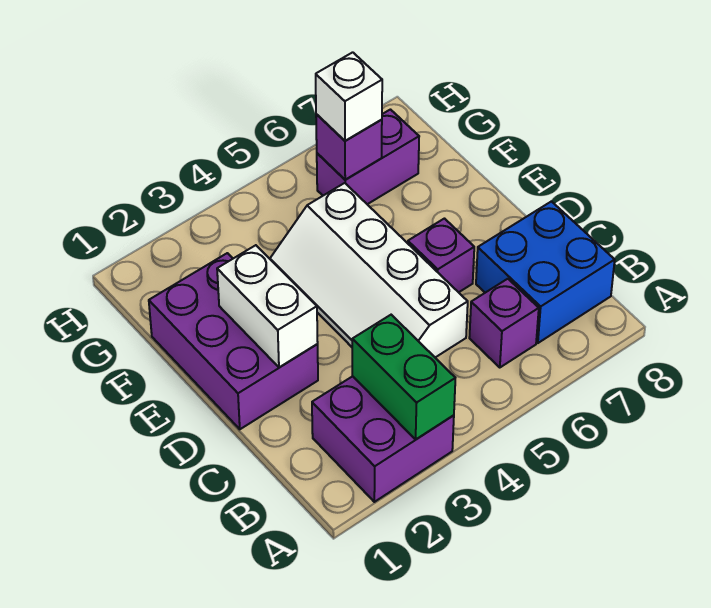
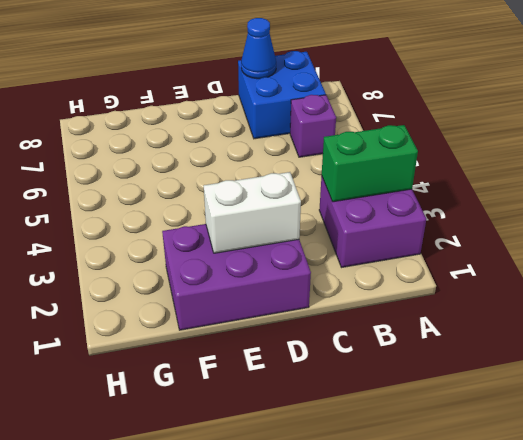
blue 1x1 cone [241,18,276,79] -> none
none -> white 2x4 slope [270,183,468,357]
none -> purple 1x1 brick [408,219,474,292]

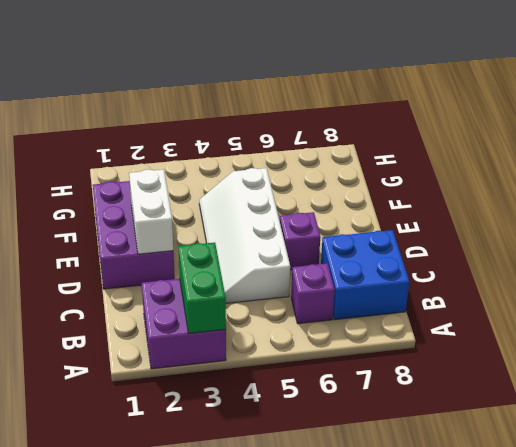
none -> purple 1x2 brick [317,110,419,204]
none -> purple 1x1 brick [316,114,382,180]

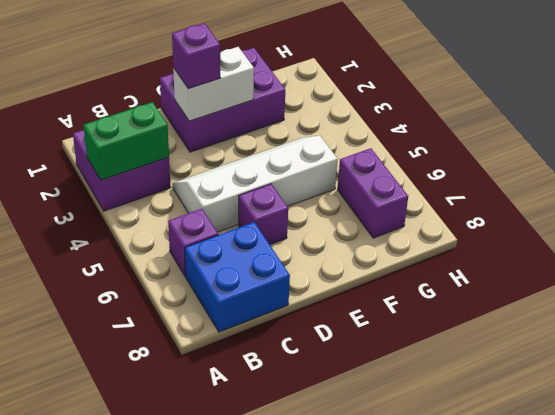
purple 1x1 brick [172,23,220,89] -> purple 1x1 brick moved to [316,114,382,180]
none -> white 1x1 brick [316,52,382,141]

